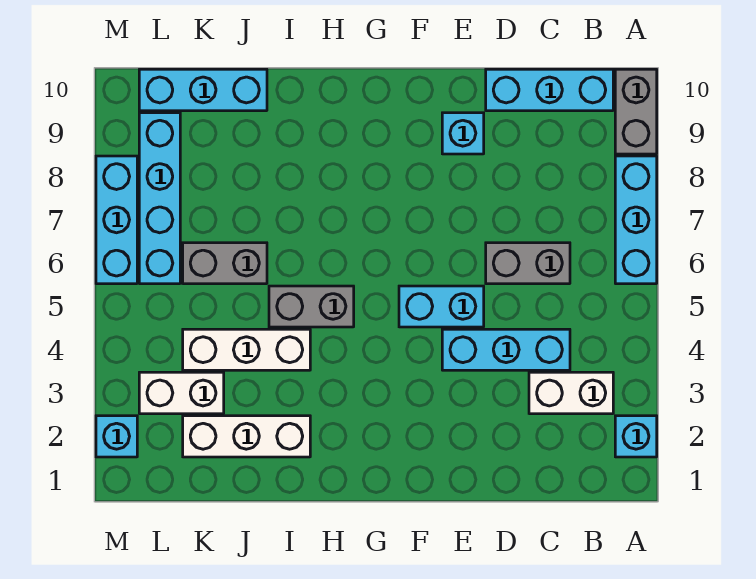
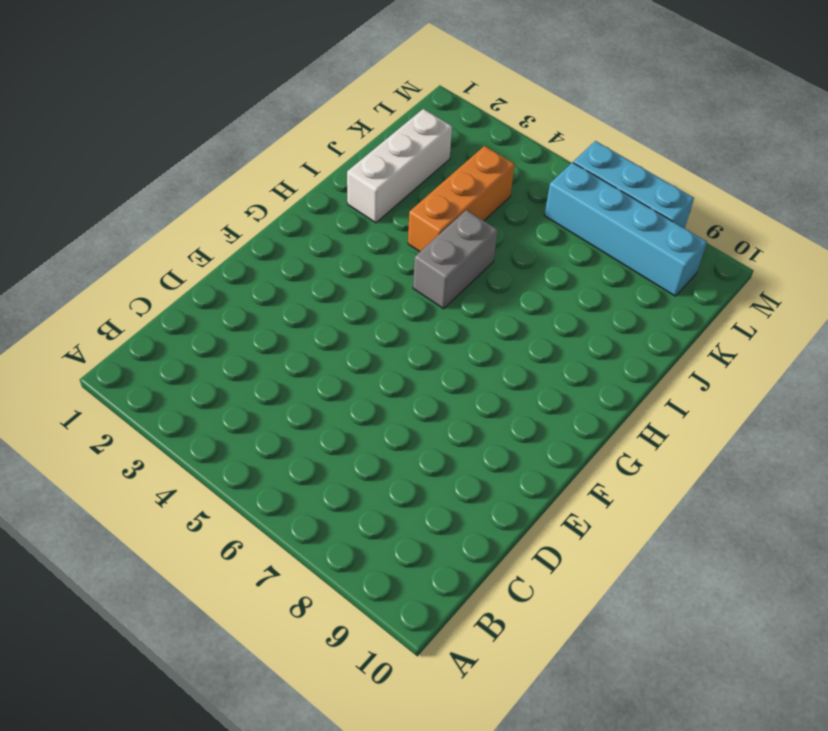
orange 1x3 brick [408,146,515,252] -> white 1x3 brick [183,329,310,370]
none -> cyan 1x1 brick [615,416,657,457]
none -> cyan 1x3 brick [615,156,657,284]
none -> grey 1x2 brick [615,69,657,154]

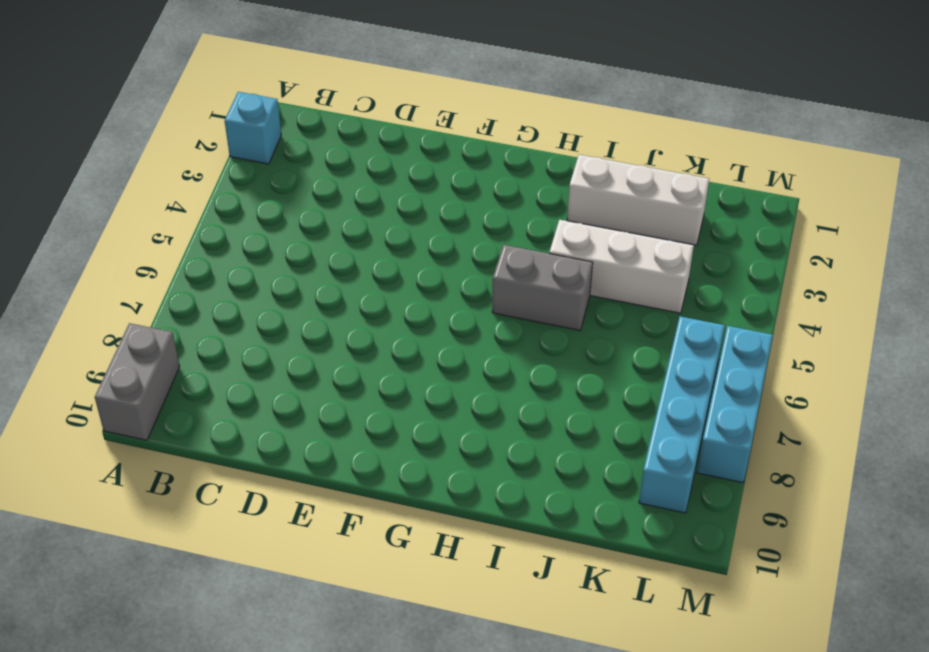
none -> cyan 1x3 brick [615,156,657,284]
none -> white 1x2 brick [529,372,613,414]
none -> cyan 1x3 brick [486,69,613,111]

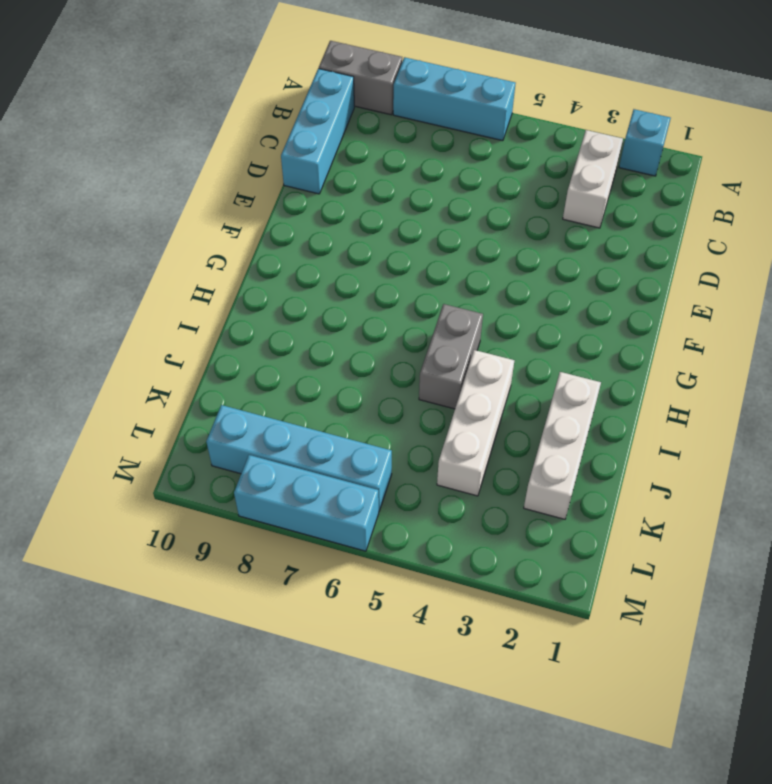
none -> cyan 1x3 brick [442,329,570,370]
none -> grey 1x2 brick [486,243,570,284]
none -> cyan 1x2 brick [399,286,484,327]

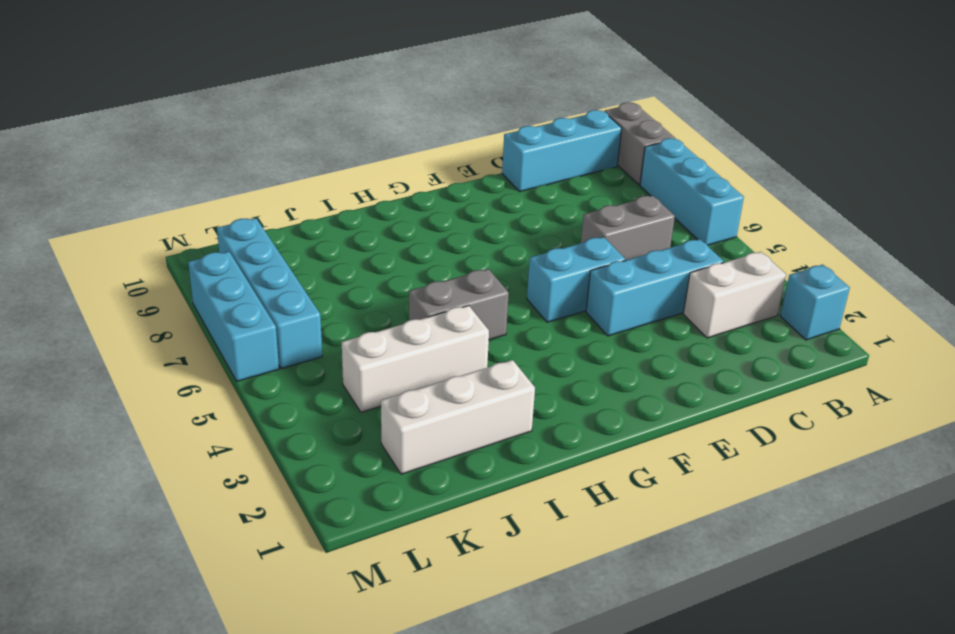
none -> cyan 1x1 brick [442,113,484,154]
none -> grey 1x2 brick [183,243,267,284]
none -> cyan 1x3 brick [139,69,267,111]

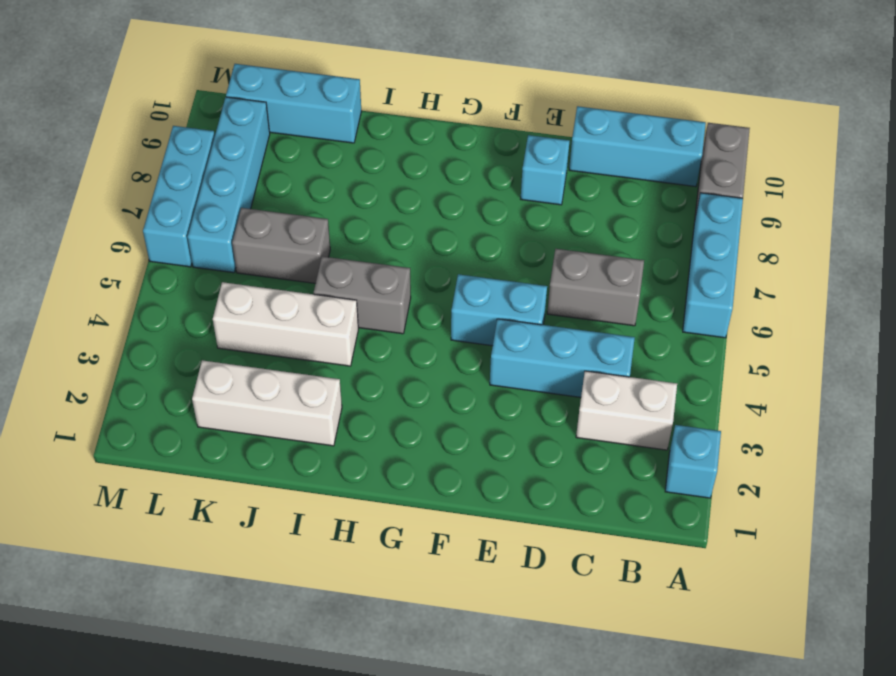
none -> white 1x2 brick [139,372,224,414]
none -> cyan 1x1 brick [96,416,137,457]

